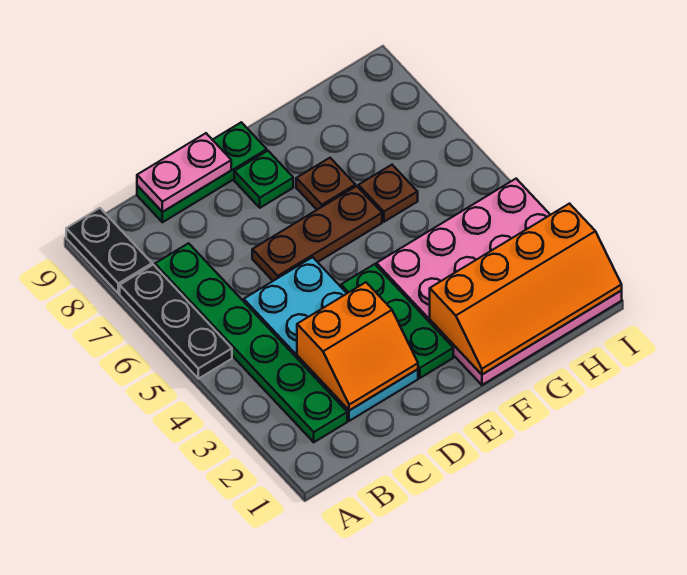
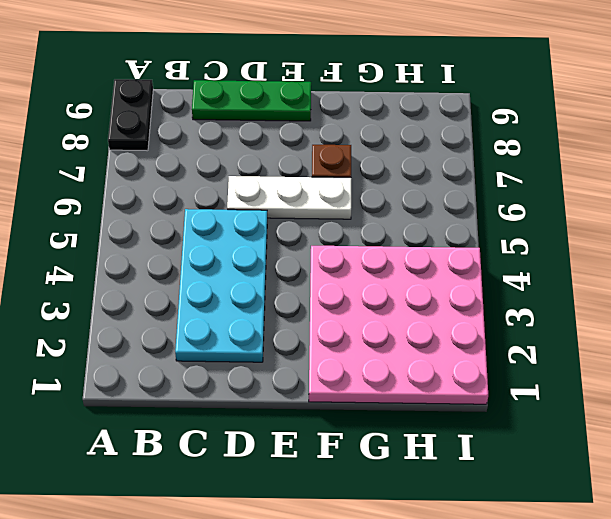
white 1x3 plate [227,176,351,219] -> brown 1x3 plate [252,186,382,281]
none -> black 1x3 plate [120,265,232,379]
none -> green 1x6 plate [155,243,347,442]
none -> green 1x3 plate [341,264,453,378]

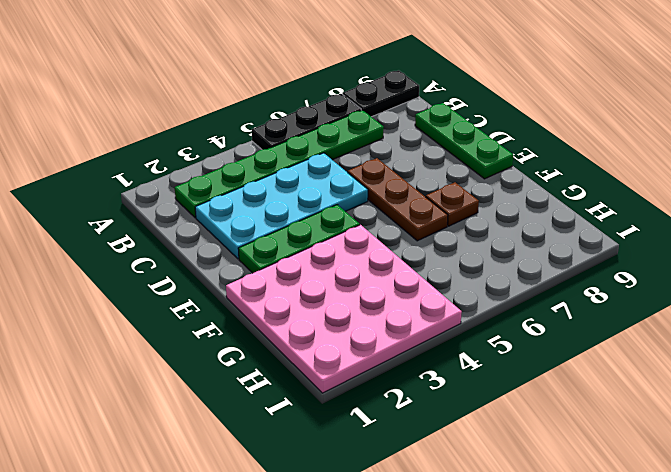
none -> green 1x1 plate [234,151,293,208]
none -> brown 1x1 plate [358,165,418,222]
none -> orange 2x2 slope [297,282,418,411]

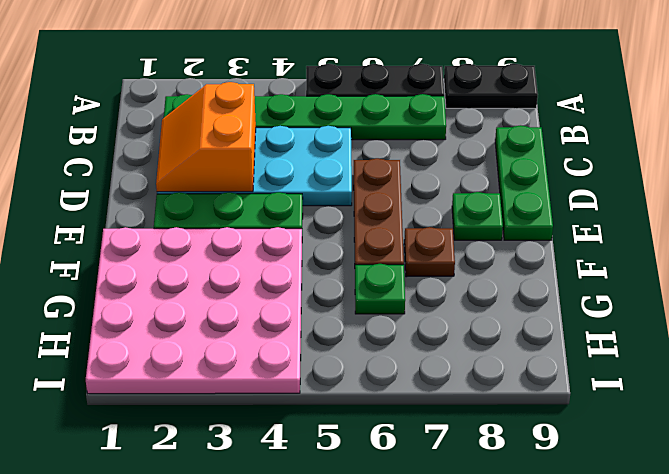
green 1x1 plate [355,264,405,314] -> brown 1x1 plate [358,165,418,222]
none -> pink 1x2 plate [137,133,231,212]
none -> orange 2x4 slope [430,204,622,375]

